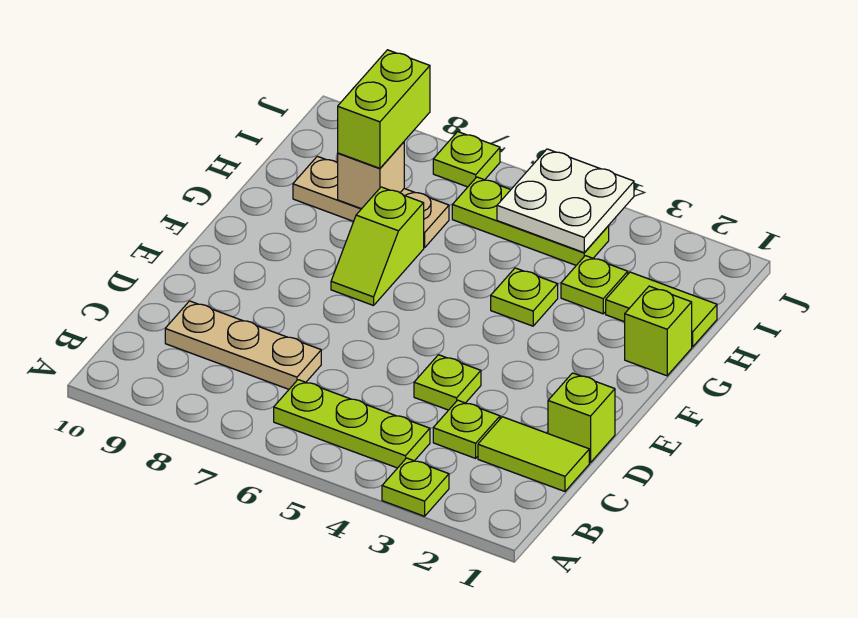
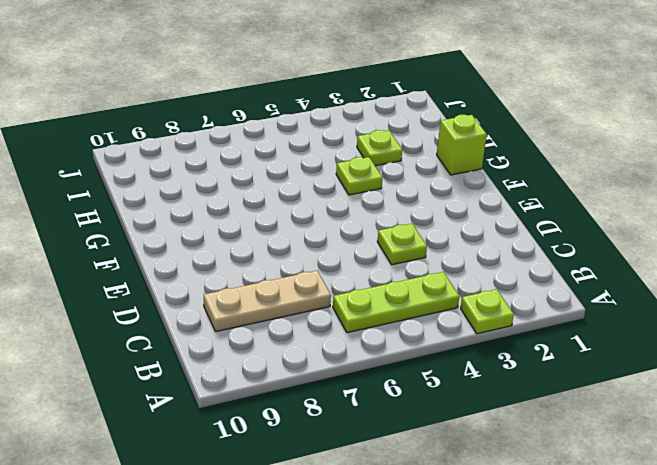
none -> lime 1x2 tile [478,417,589,491]
none -> lime 1x1 plate [433,400,500,458]
none -> lime 1x1 brick [548,373,615,463]

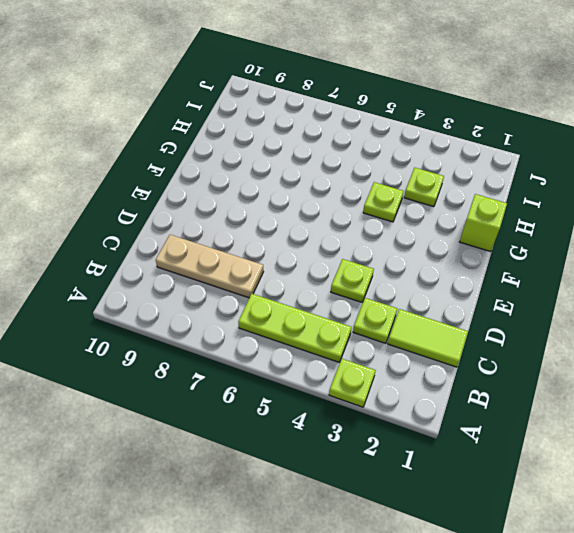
none -> lime 1x1 brick [548,373,615,463]
none -> lime 1x2 slope [331,187,424,306]
none -> lime 1x2 tile [606,272,717,347]

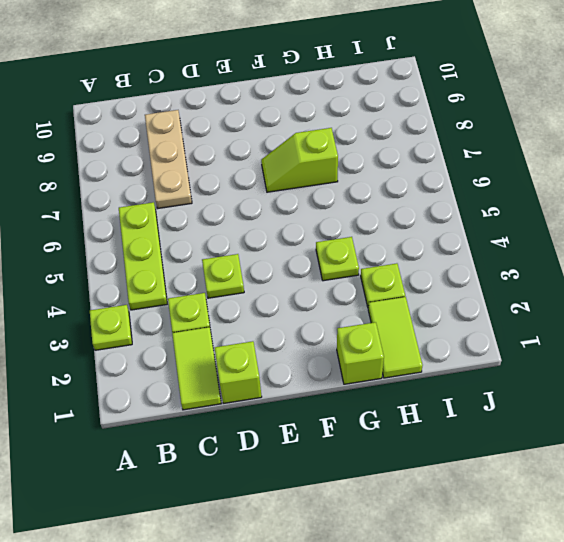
none -> tan 1x3 plate [293,156,449,248]
none -> lime 1x3 plate [452,177,609,265]
none -> lime 1x1 plate [433,132,500,187]

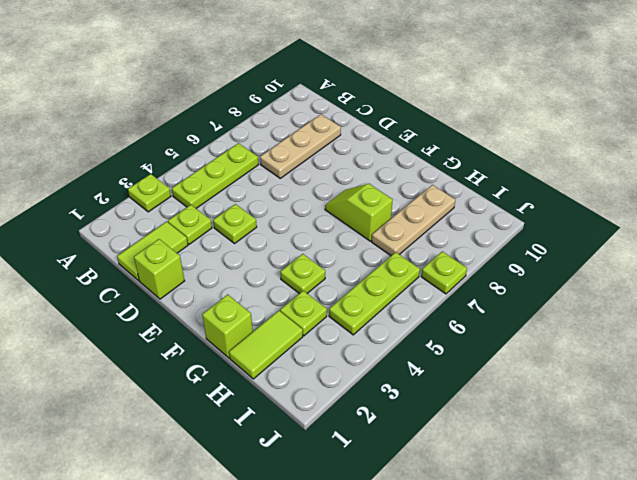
none -> tan 1x1 brick [338,142,404,209]
none -> white 2x2 plate [497,149,634,253]
none -> lime 1x2 brick [338,50,430,168]

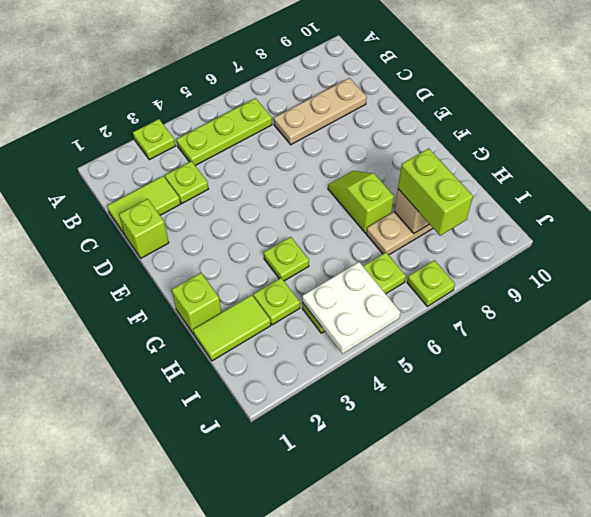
none -> lime 1x1 plate [414,355,481,410]

